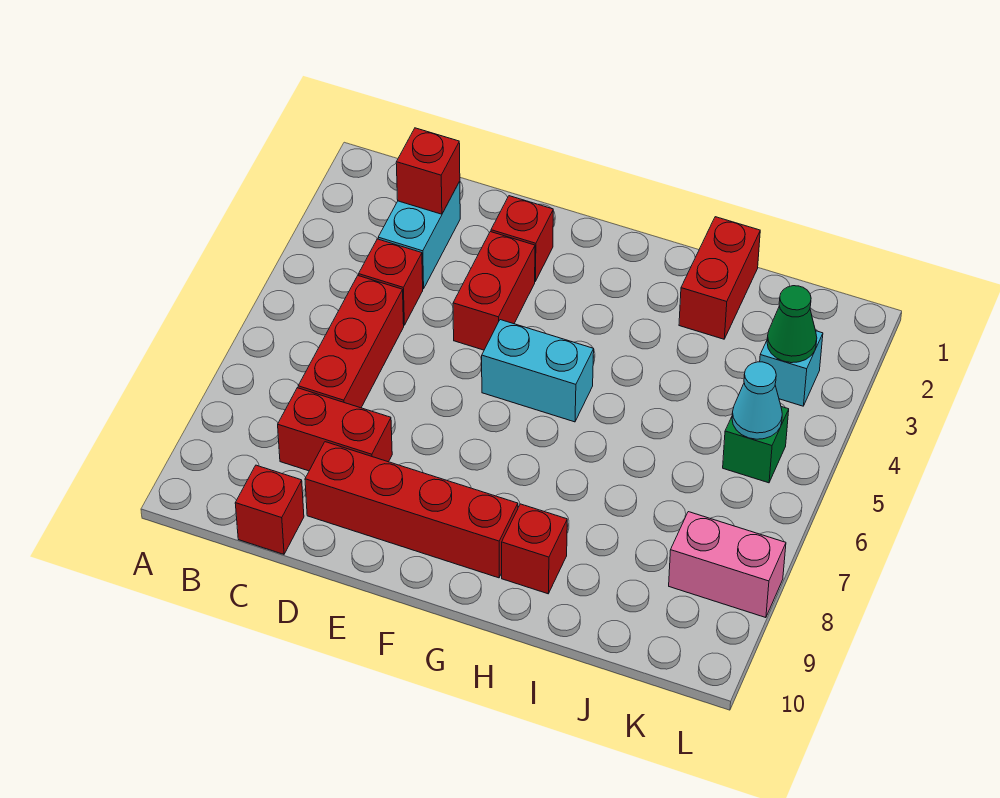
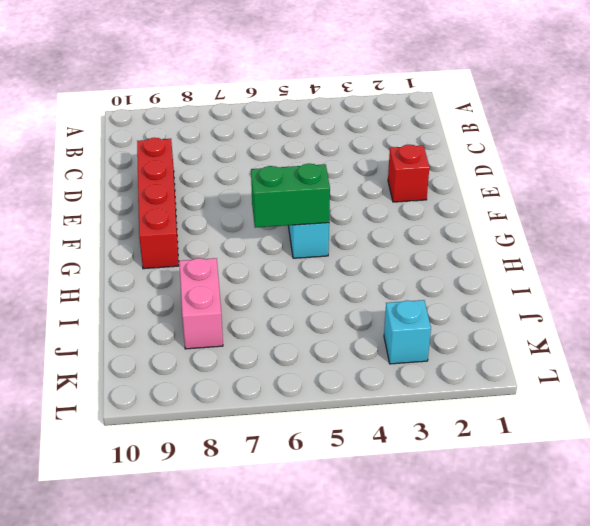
green 1x2 brick [251,164,330,228] -> none
pink 1x2 brick [179,258,223,349] -> pink 1x2 brick moved to [669,512,786,618]
none -> cyan 1x2 brick [378,181,460,289]
none -> red 1x1 brick [359,239,423,325]
none -> red 1x3 brick [298,276,404,408]

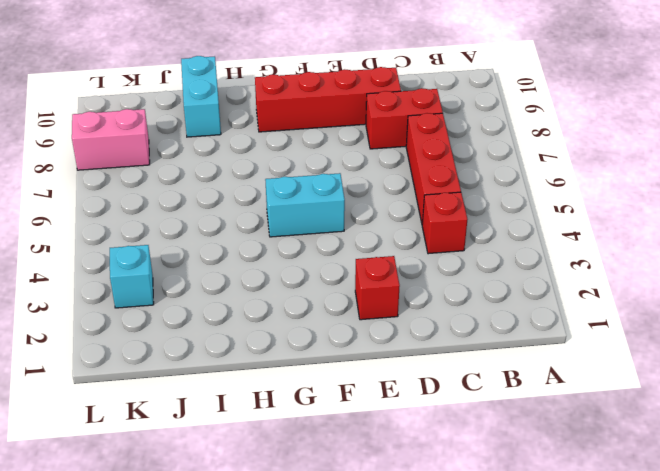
cyan 1x2 brick [181,56,221,137] -> cyan 1x2 brick moved to [378,181,460,289]
none -> red 1x1 brick [235,465,304,554]
none -> red 1x2 brick [453,232,535,350]
none -> red 1x1 brick [502,504,567,594]

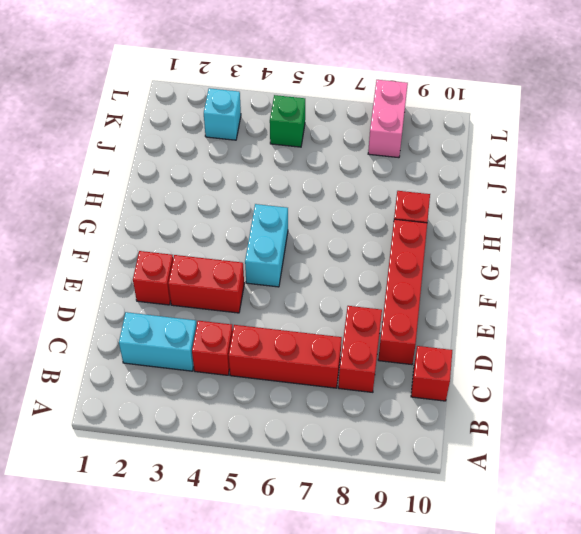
none -> red 1x2 brick [679,217,760,339]
none -> red 1x1 brick [396,128,460,214]
none -> green 1x1 cone [767,286,817,363]

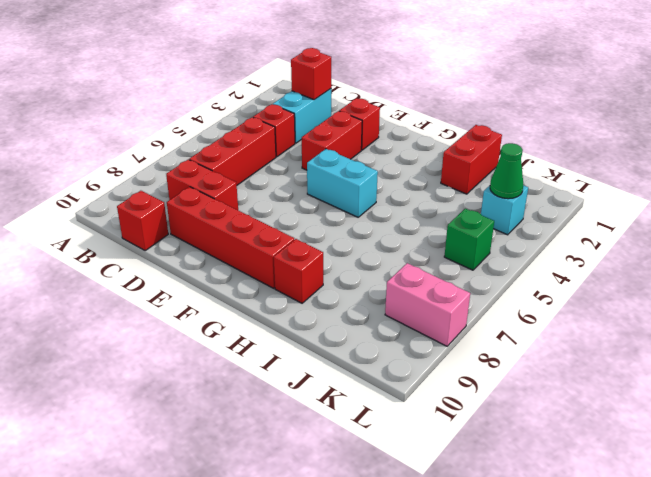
none -> cyan 1x1 cone [732,362,782,439]

